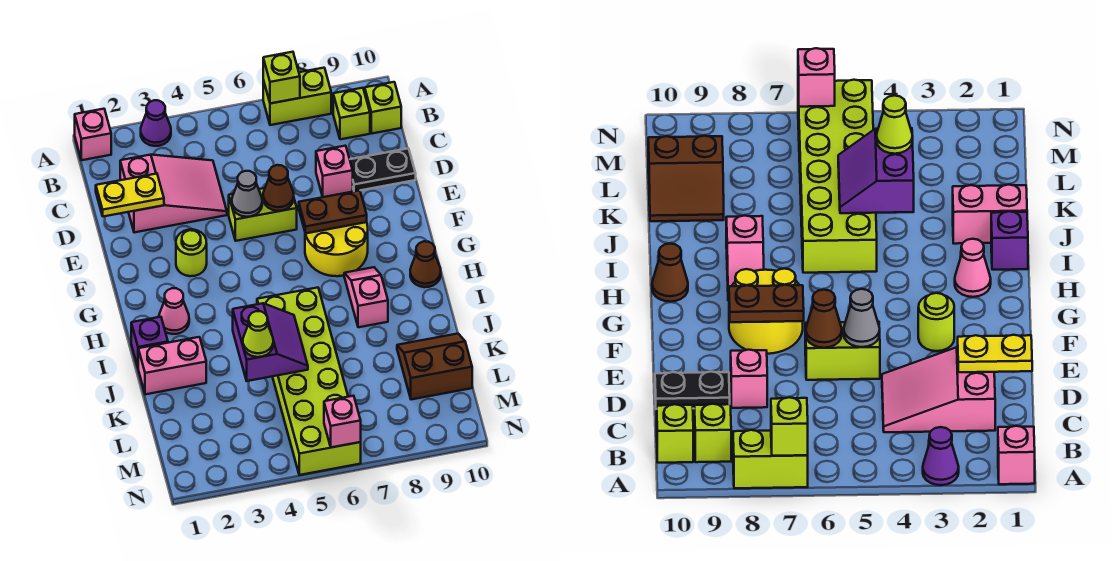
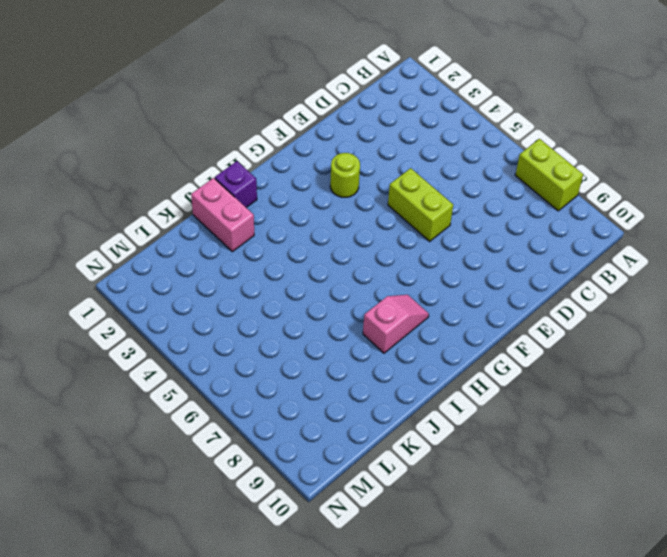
none -> pink 1x1 brick [75,109,111,160]
none -> purple 1x1 cone [141,100,171,146]
none -> lime 1x1 brick [333,88,370,139]

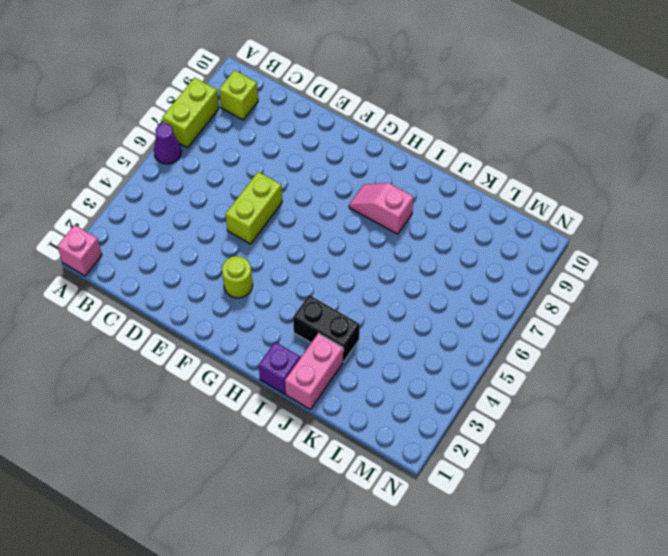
purple 1x1 cone [154,123,181,164] -> purple 1x1 cone moved to [141,100,171,146]
black 1x2 brick [293,295,360,362] -> none
none -> lime 1x1 brick [365,82,401,133]
none -> pink 2x3 slope [120,155,227,233]
none -> pink 1x1 brick [316,146,353,197]

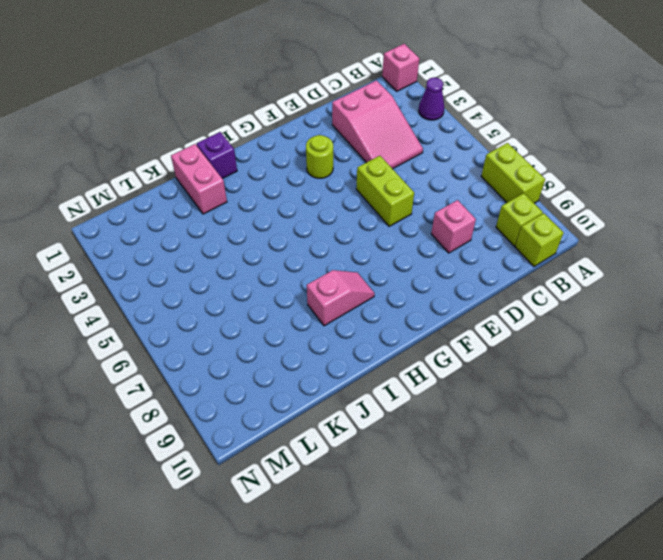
none -> black 1x2 plate [350,148,416,191]
none -> yellow 2x2 round brick [305,222,368,276]
none -> pink 1x1 cone [159,288,189,334]

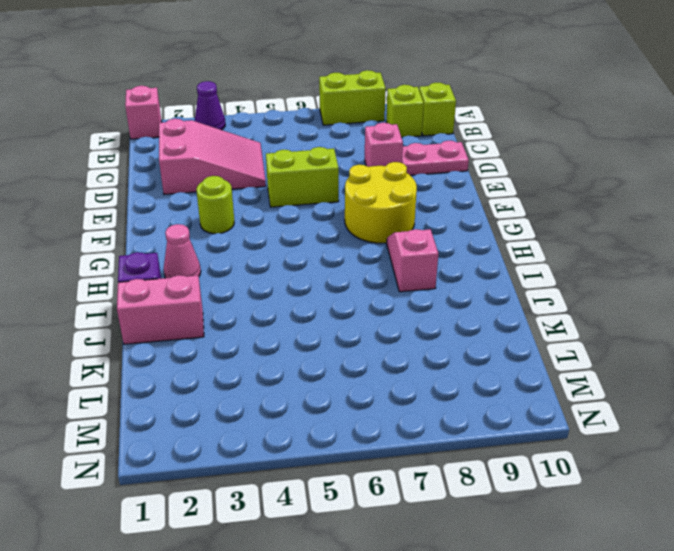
pink 1x2 plate [402,141,469,175] -> black 1x2 plate [350,148,416,191]
none -> brown 1x1 cone [410,241,441,287]
none -> lime 2x6 brick [257,288,361,475]
none -> brown 2x2 slope [397,334,472,400]

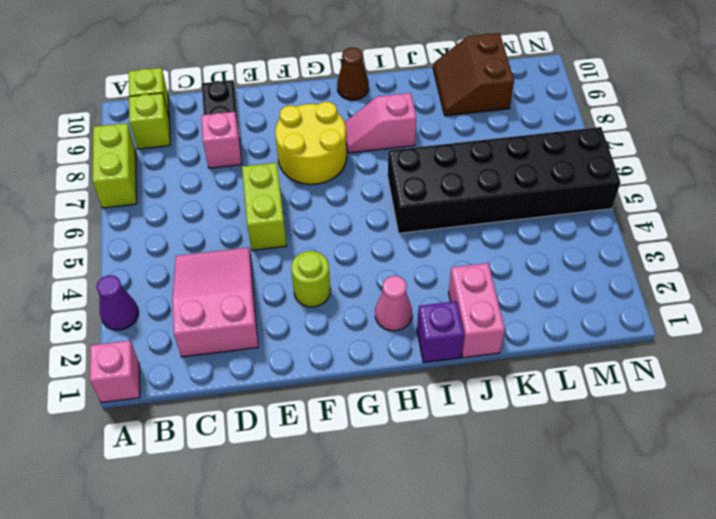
black 2x6 brick [388,127,621,233] -> lime 2x6 brick [257,288,361,475]
none -> lime 1x1 brick [263,52,300,103]
none -> yellow 1x2 plate [96,174,164,217]
none -> grey 1x1 cone [232,171,262,217]

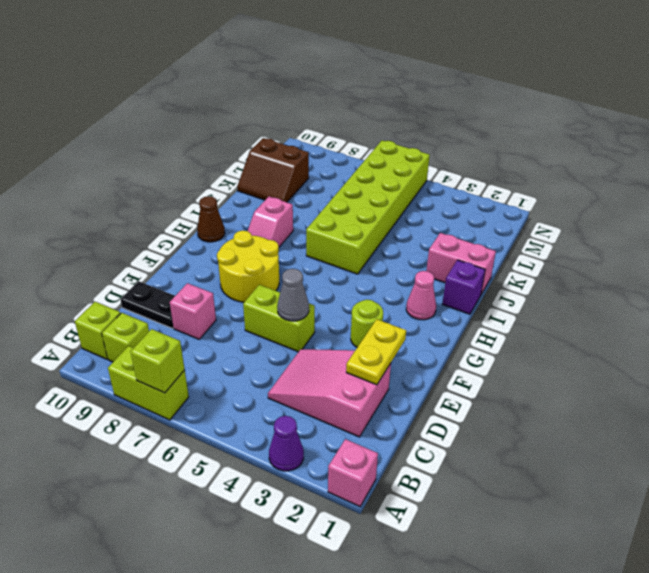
yellow 1x2 plate [346,319,406,385] -> yellow 1x2 plate turned to [96,174,164,217]
none -> brown 1x1 cone [263,165,294,211]
none -> brown 1x2 plate [299,190,367,234]
none -> purple 2x2 slope [233,303,308,381]

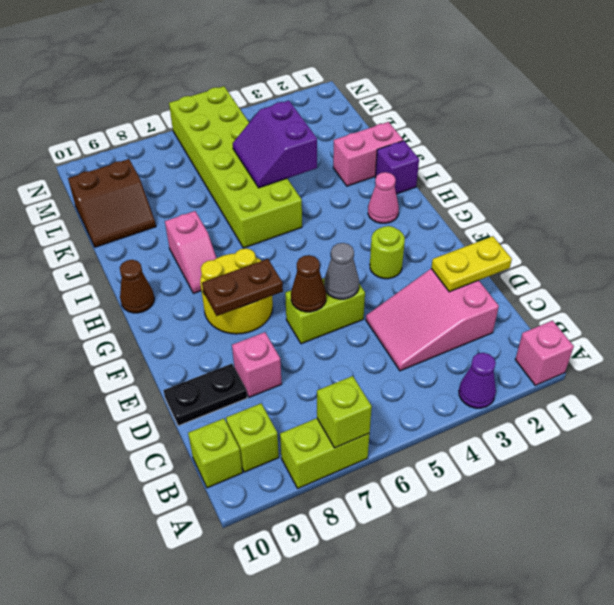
none -> pink 1x1 brick [324,396,361,447]
none -> lime 1x1 cone [243,311,273,357]

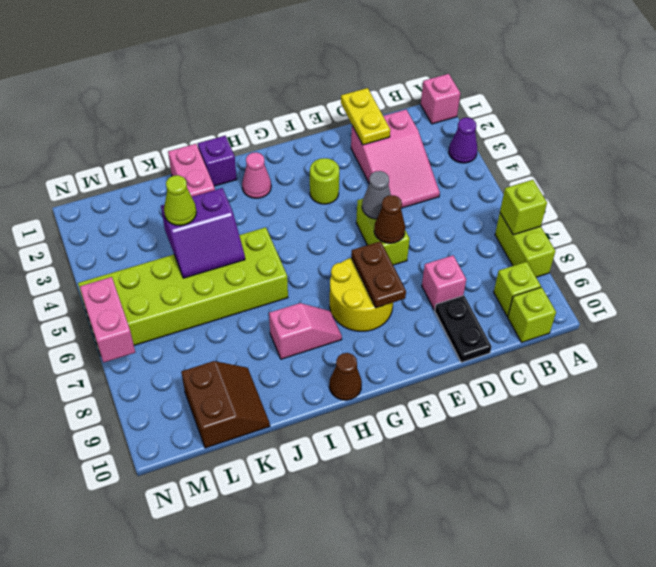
pink 1x2 brick [80,277,135,363] -> pink 1x1 brick [324,396,361,447]

